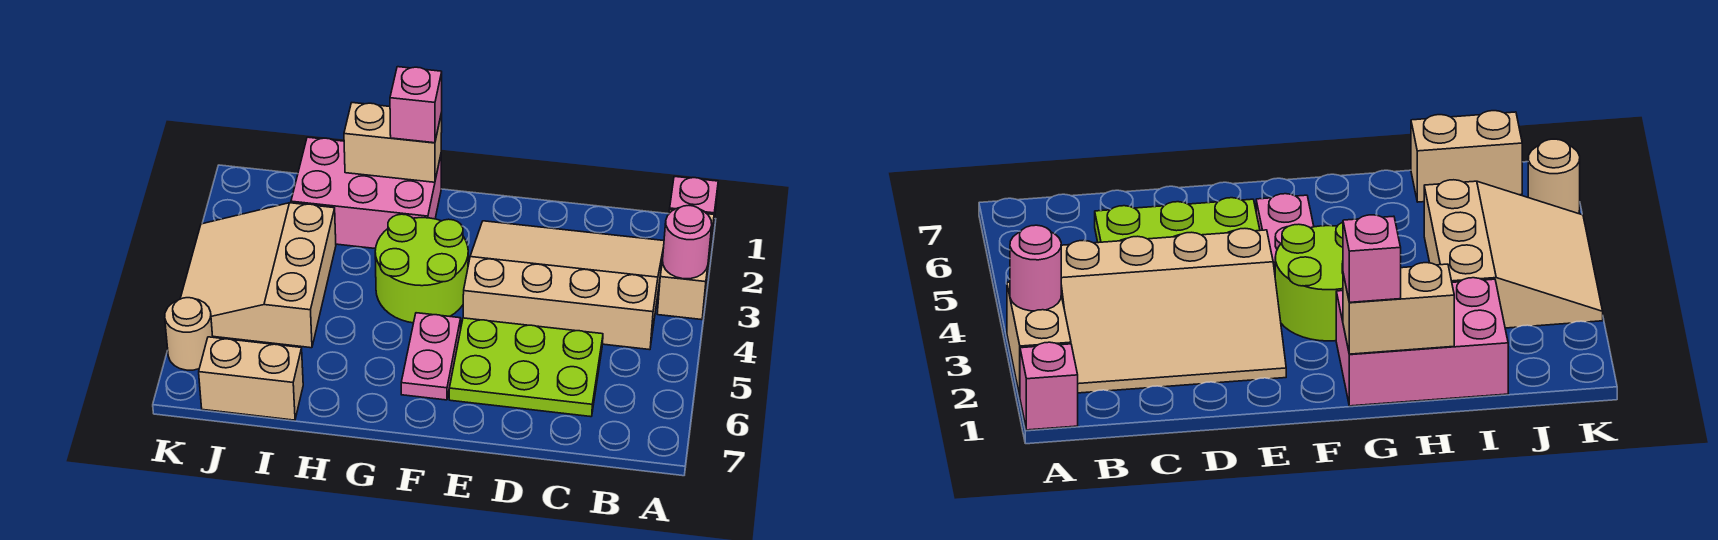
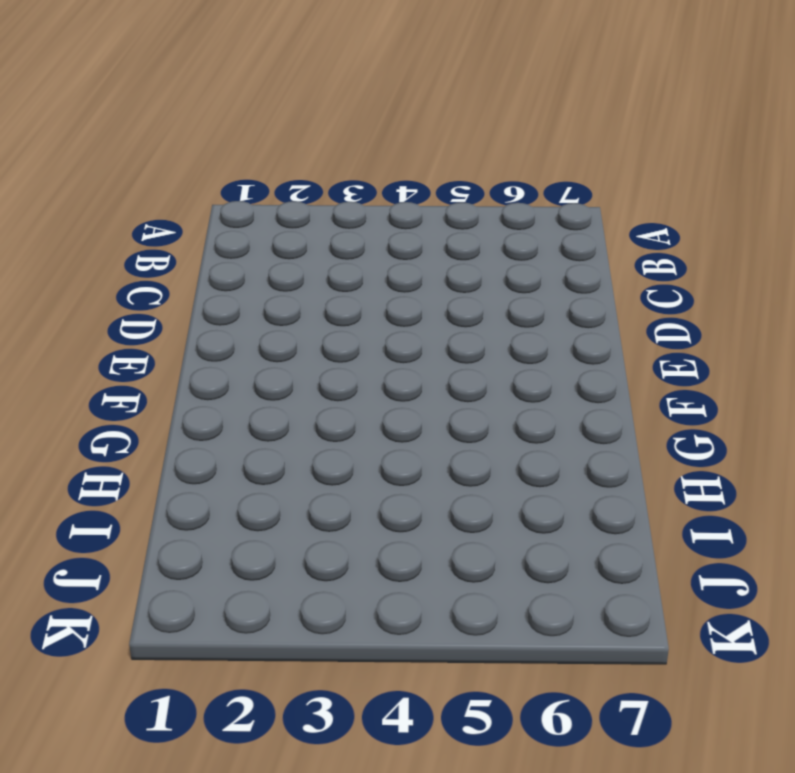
none -> pink 1x1 brick [670,176,718,245]
none -> tan 1x2 brick [657,210,714,320]
none -> tan 3x4 slope [463,221,664,350]

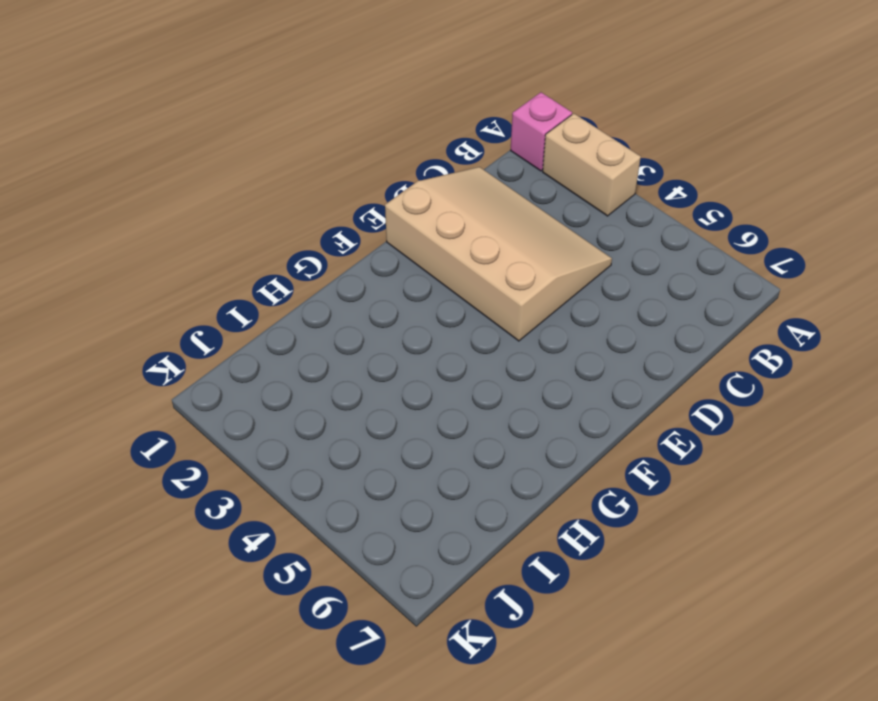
tan 3x4 slope [385,167,612,341] -> tan 3x4 slope turned to [463,221,664,350]
none -> lime 2x3 plate [449,318,603,417]
none -> lime 2x2 round brick [375,214,468,323]
none -> pink 1x2 plate [401,313,461,400]

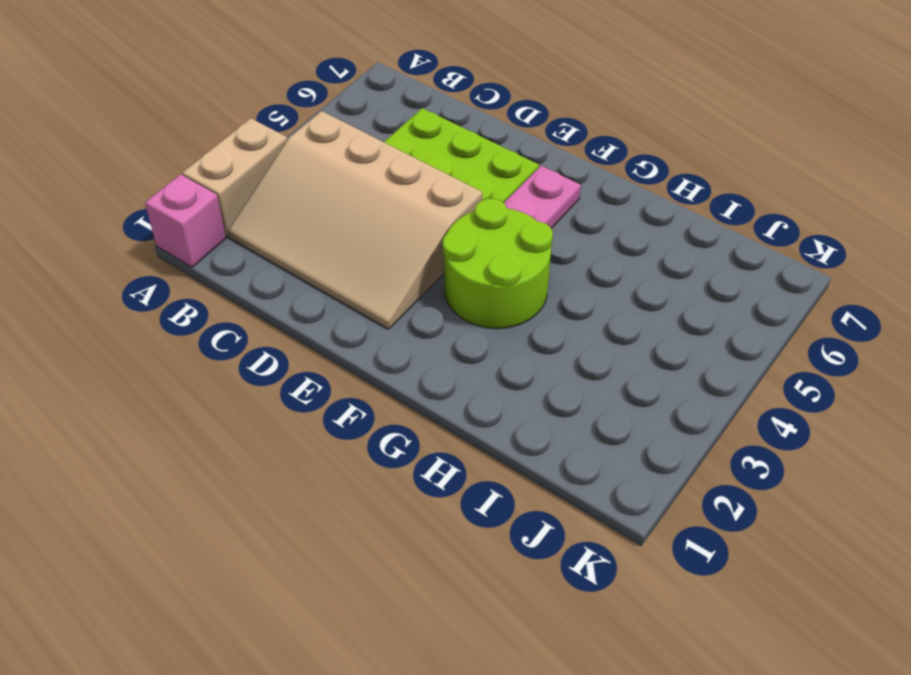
none -> pink 2x3 brick [291,137,441,249]
none -> tan 3x3 slope [180,203,336,348]
none -> tan 1x2 brick [199,337,303,420]

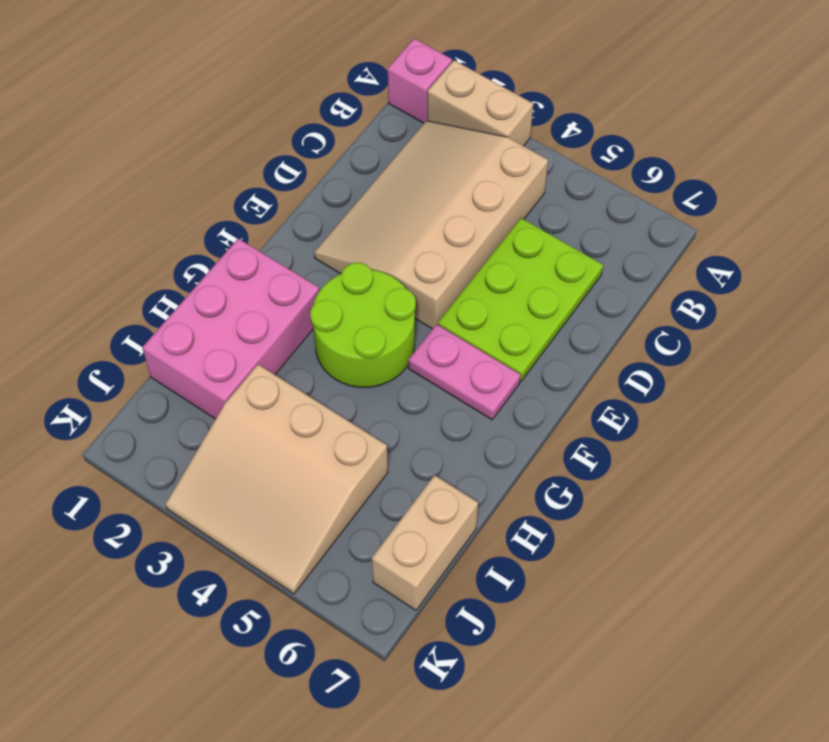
none -> tan 1x1 round brick [165,298,213,370]
none -> pink 1x1 round brick [662,205,712,279]
none -> tan 1x2 brick [344,103,442,182]

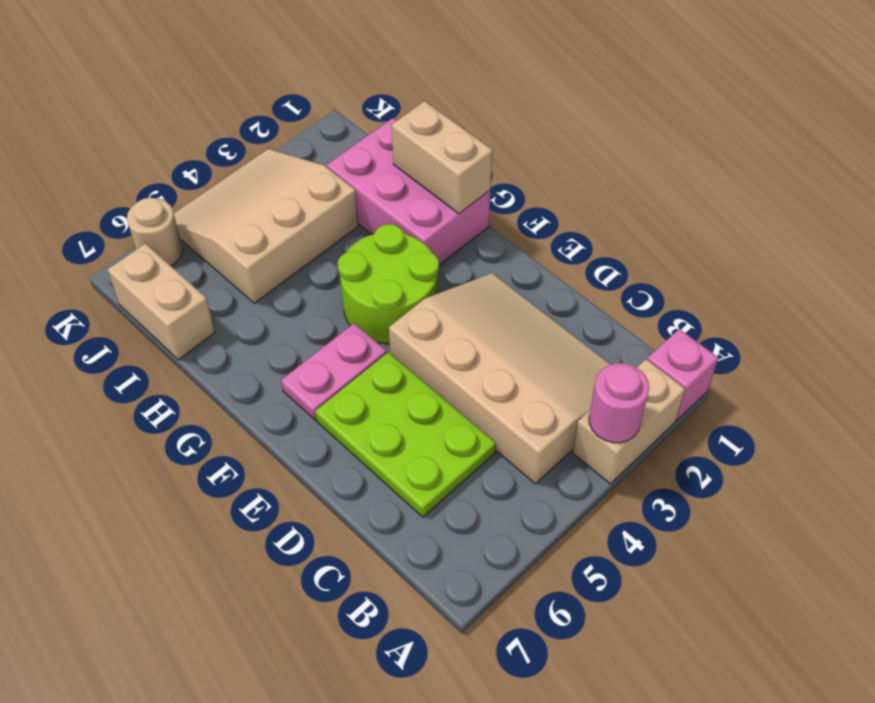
none -> pink 1x1 brick [390,67,442,143]

